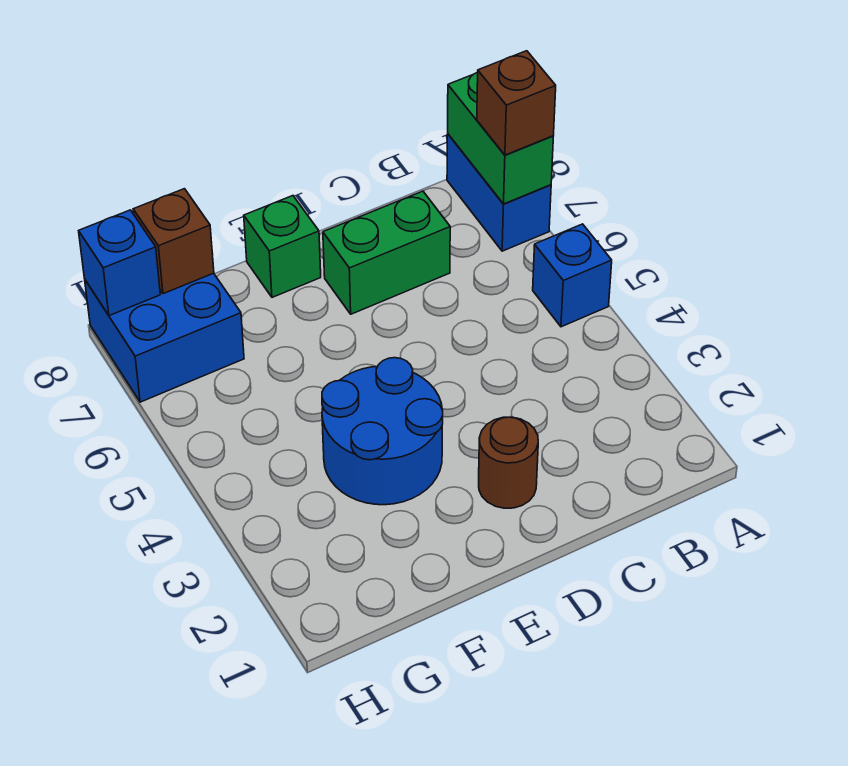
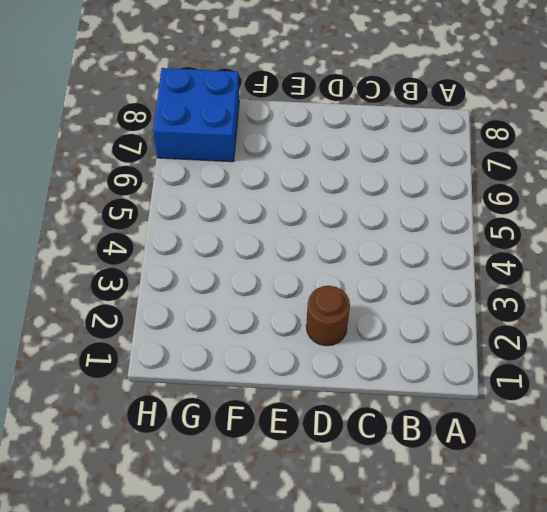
none -> blue 1x1 brick [533,224,612,327]
none -> blue 1x2 brick [447,134,551,251]

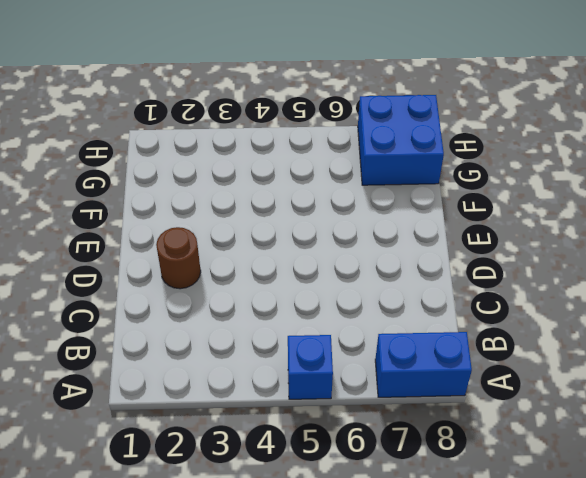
none -> green 1x2 brick [323,191,450,314]
none -> blue 2x2 round brick [322,358,443,505]

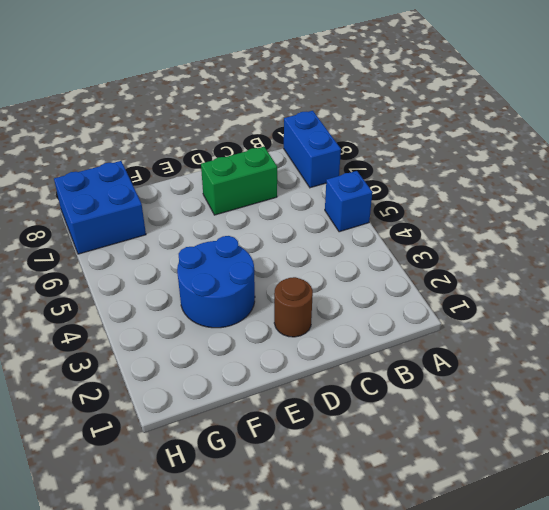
none -> green 1x1 brick [244,196,321,297]
none -> green 1x2 brick [448,72,553,204]

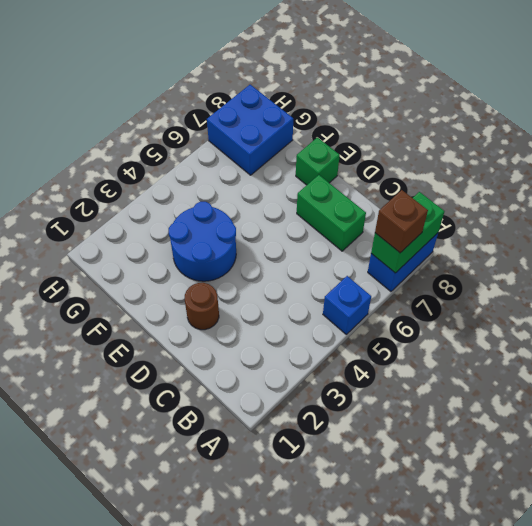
none -> brown 1x1 brick [133,189,214,294]
none -> blue 1x1 brick [79,210,160,316]

